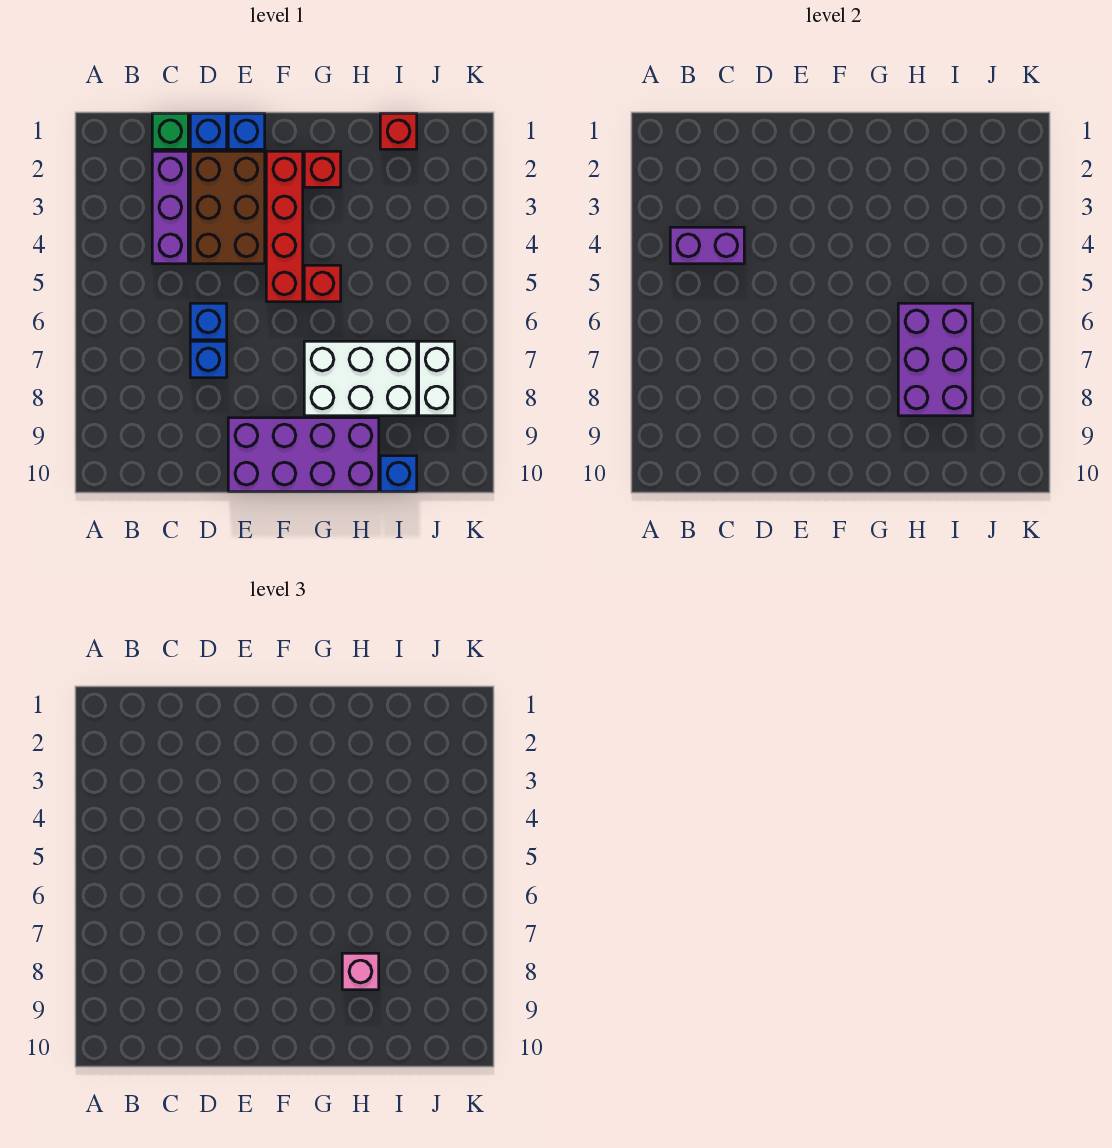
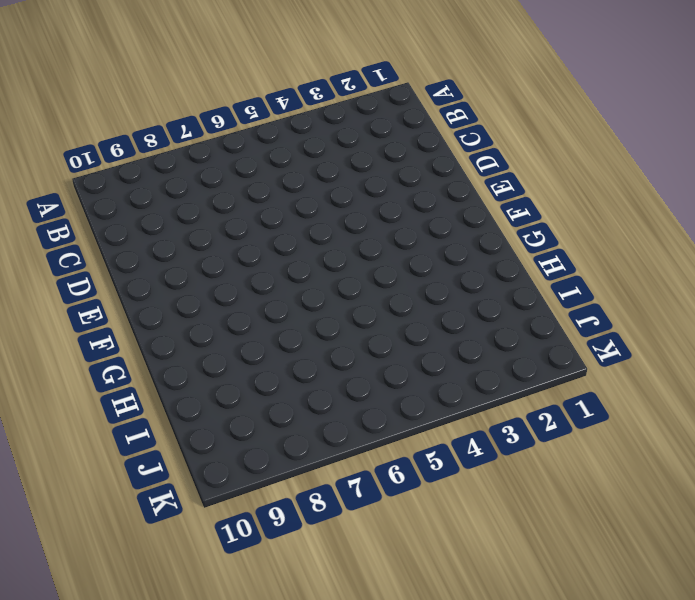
none -> green 1x1 brick [152,113,188,149]
none -> purple 1x3 brick [152,151,188,264]
none -> blue 1x1 brick [190,113,227,149]

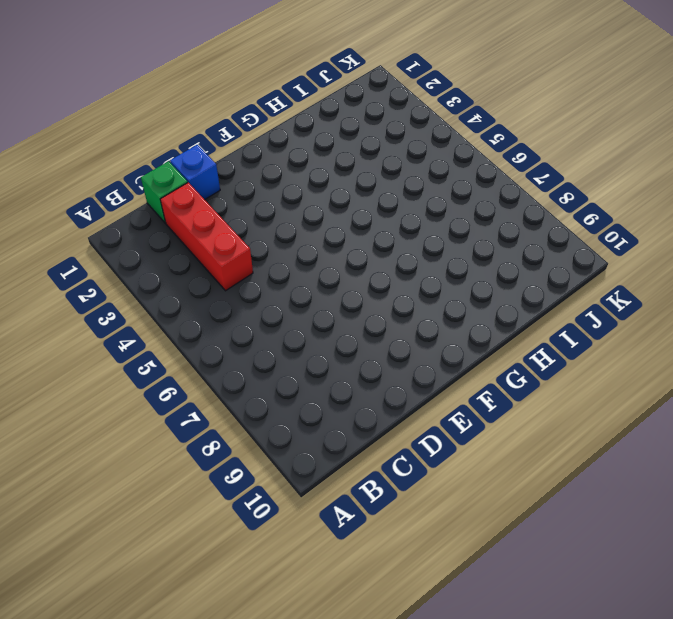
red 1x3 brick [160,182,253,291] -> purple 1x3 brick [152,151,188,264]
none -> brown 2x3 brick [190,151,265,264]
none -> blue 1x1 brick [190,303,227,340]
none -> blue 1x1 brick [190,341,227,378]

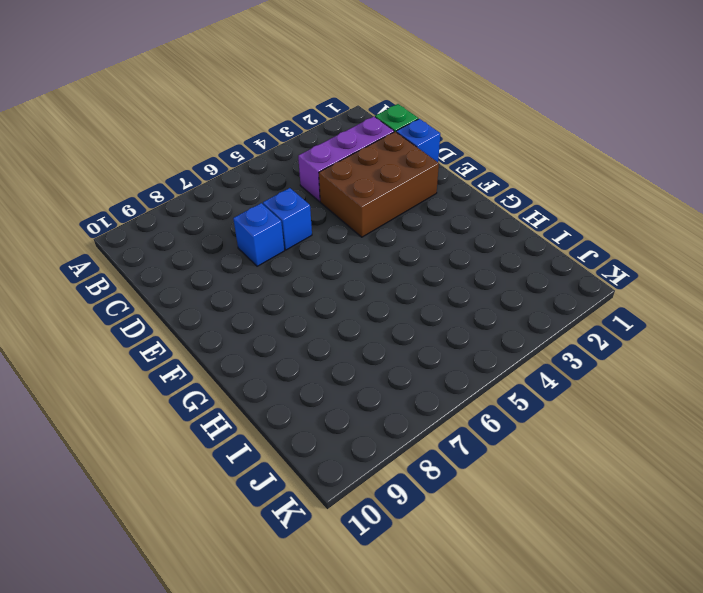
none -> blue 1x1 brick [228,113,265,149]
none -> purple 2x4 brick [228,418,379,492]
none -> red 1x4 brick [266,151,303,302]

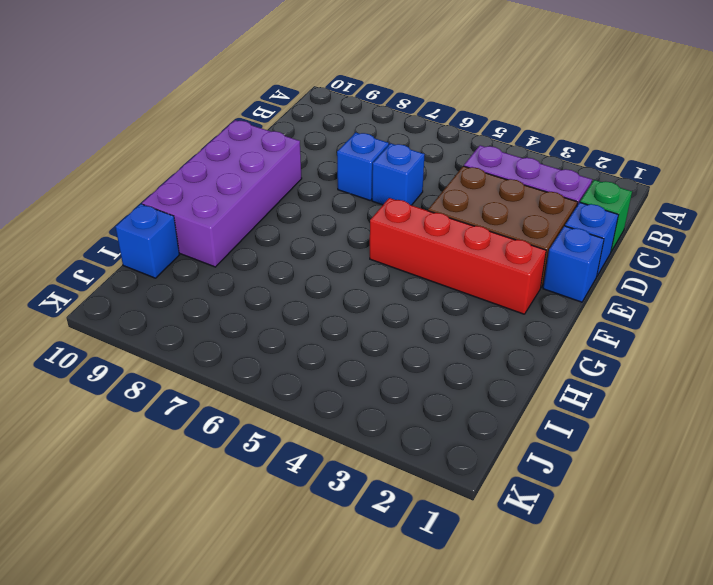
none -> red 1x1 brick [304,151,341,187]
none -> red 1x1 brick [304,265,341,302]
none -> white 2x3 brick [304,341,417,416]

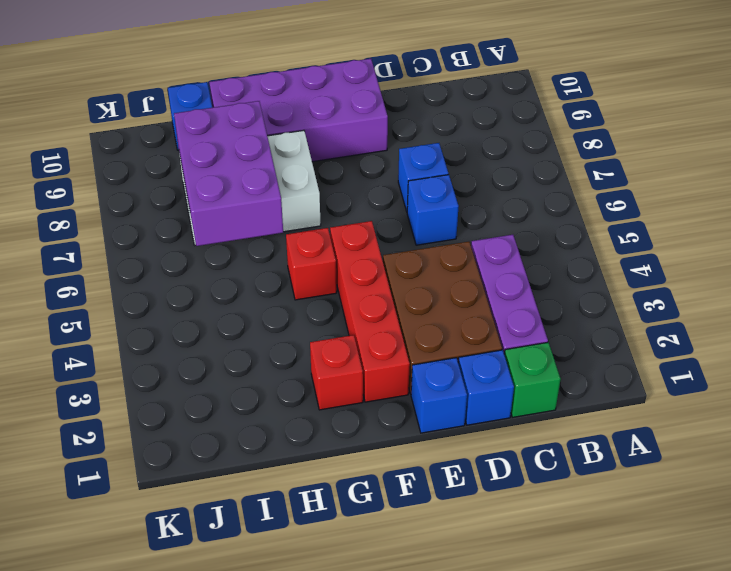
none -> red 1x1 brick [380,113,417,149]
none -> white 1x2 brick [419,341,455,416]
none -> purple 1x2 brick [670,227,744,264]

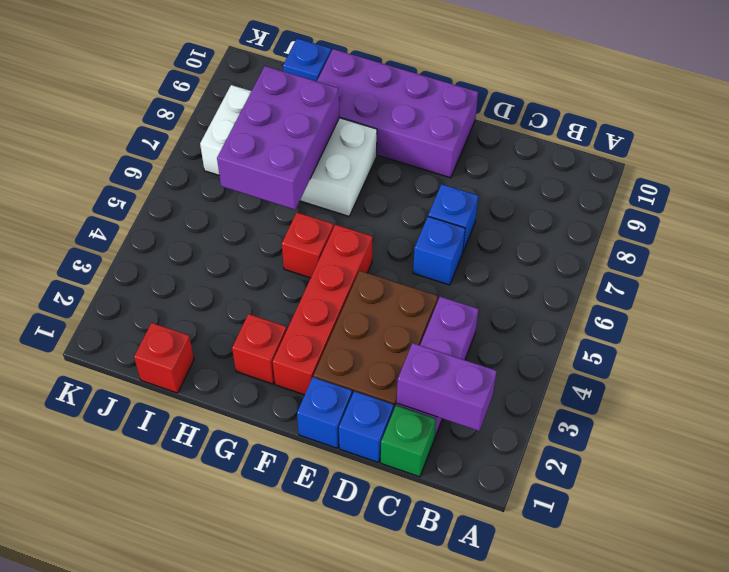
purple 1x2 brick [397,343,497,431] -> purple 1x2 brick moved to [670,227,744,264]
none -> pink 1x1 brick [342,953,379,990]

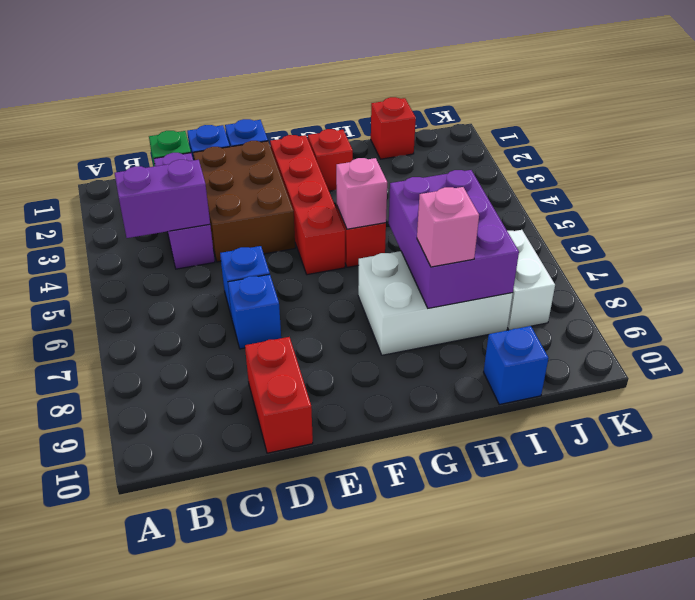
red 1x2 brick [245,337,313,453] -> none
pink 1x1 brick [336,158,387,229] -> none
none -> purple 2x4 brick [228,418,379,492]

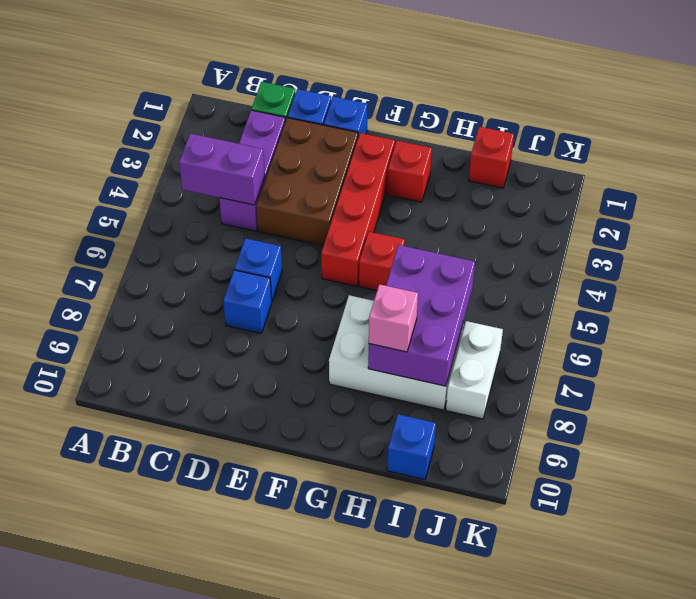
none -> purple 2x4 brick [228,418,379,492]

